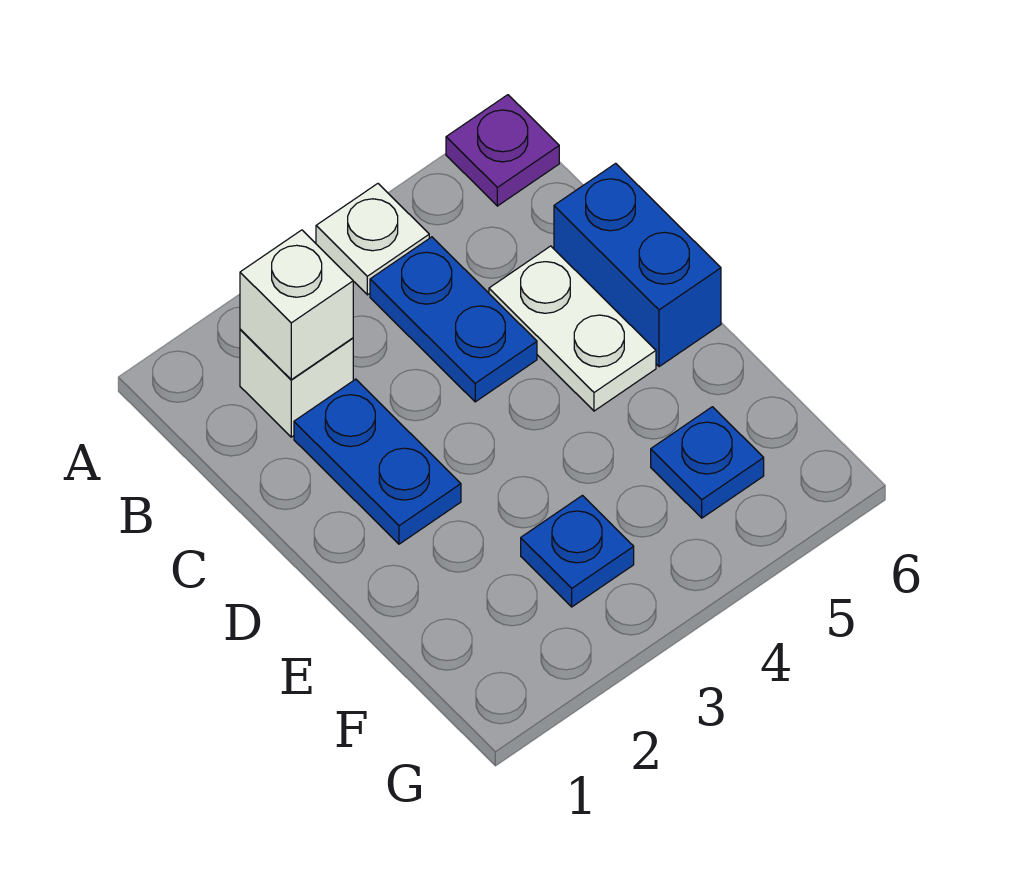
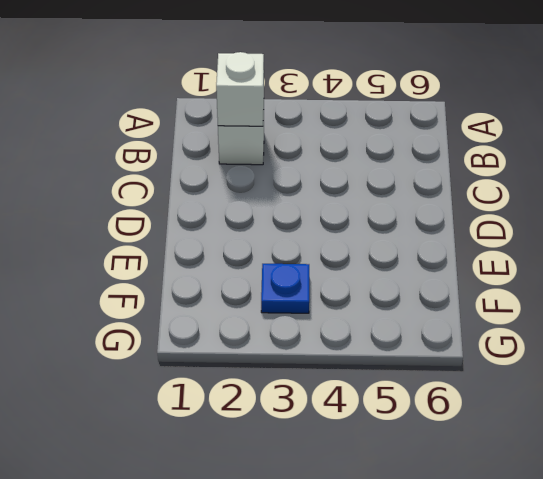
none -> white 1x1 plate [316,184,429,295]
none -> purple 1x1 plate [446,95,559,206]

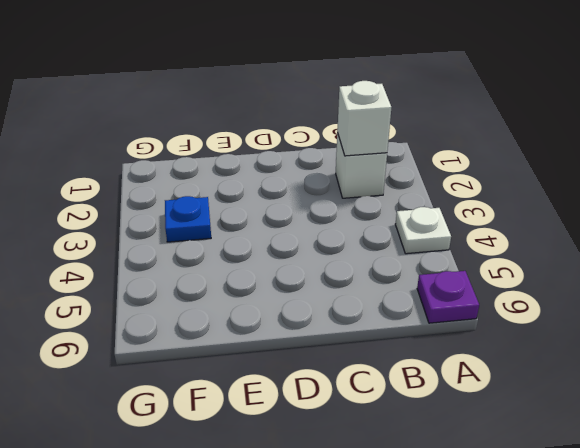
none -> blue 1x2 plate [370,237,537,402]
none -> blue 1x2 plate [294,379,461,544]

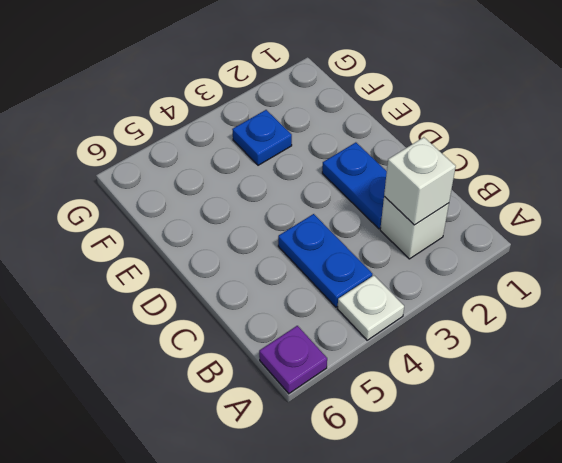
none -> white 1x2 plate [489,246,656,411]
none -> blue 1x2 brick [554,163,721,367]

